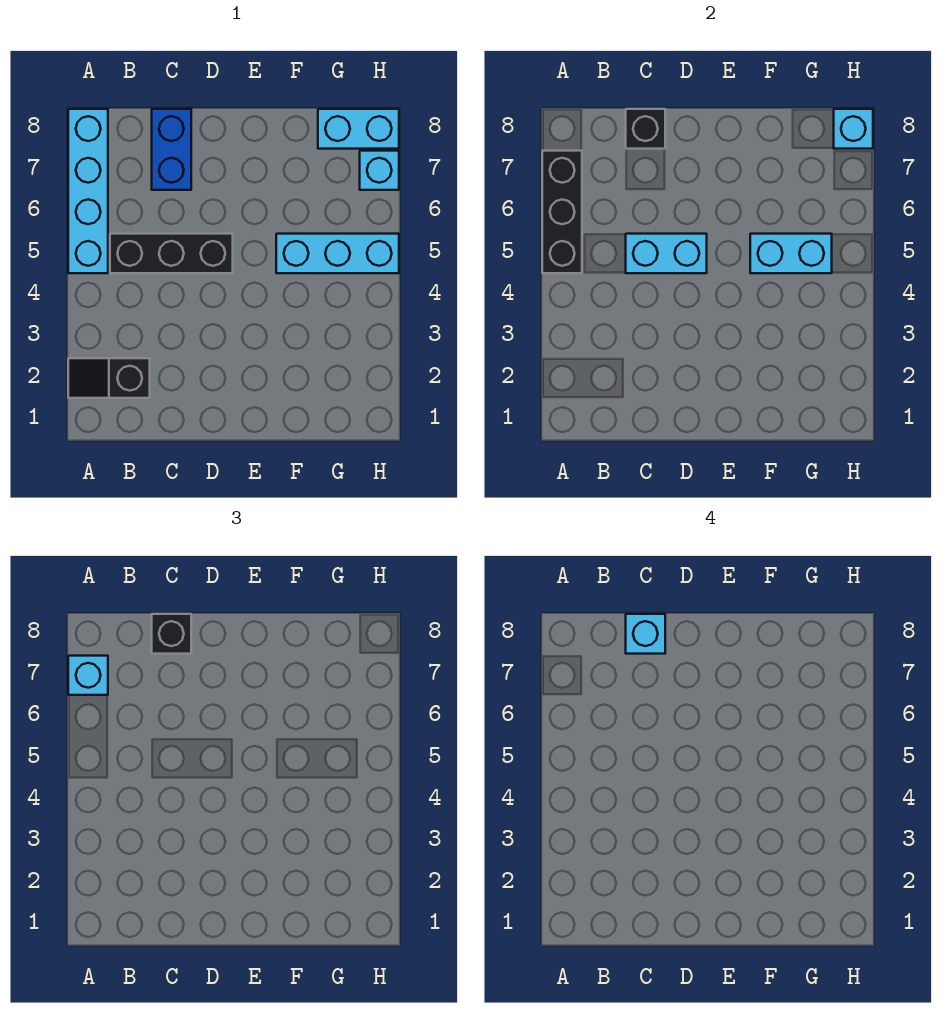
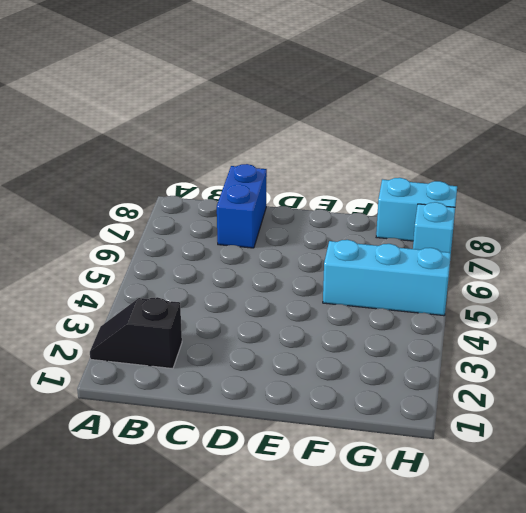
none -> cyan 1x4 brick [68,109,108,273]
none -> black 1x3 brick [110,234,233,273]
none -> black 1x3 brick [542,151,582,273]

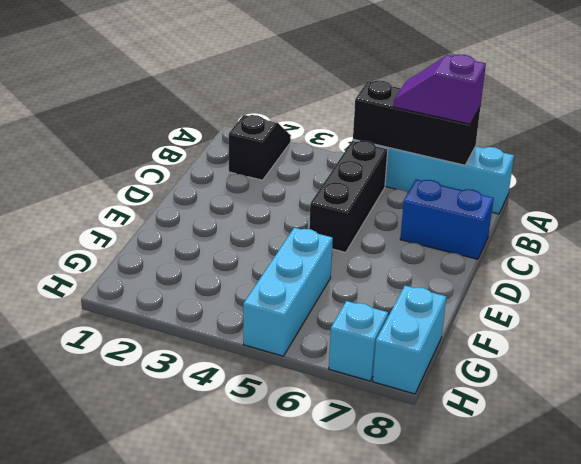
purple 1x2 slope [394,54,486,124] -> cyan 1x1 brick [68,656,108,695]
none -> cyan 1x2 brick [626,234,707,273]
none -> black 1x1 brick [626,109,665,149]
none -> cyan 1x2 brick [750,234,832,273]

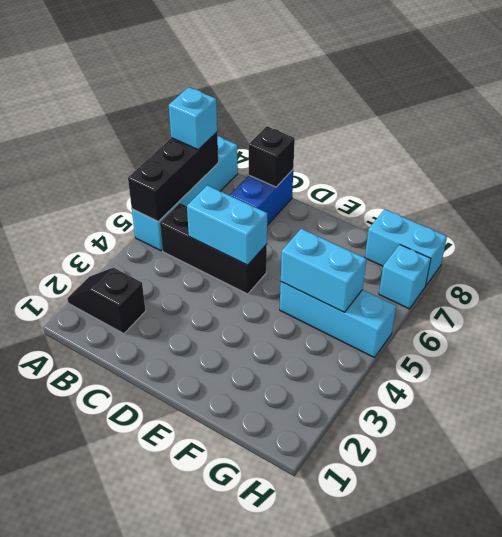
none -> cyan 1x1 brick [834,109,873,149]
none -> black 1x1 brick [152,614,191,654]
none -> cyan 1x1 brick [626,614,665,654]

